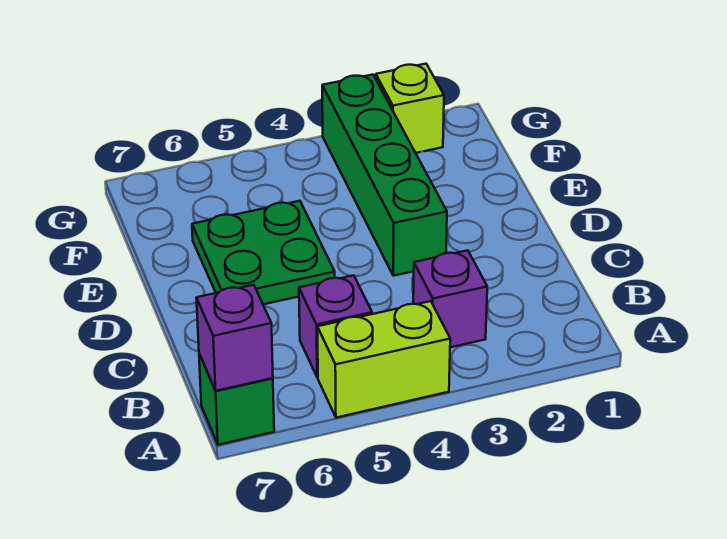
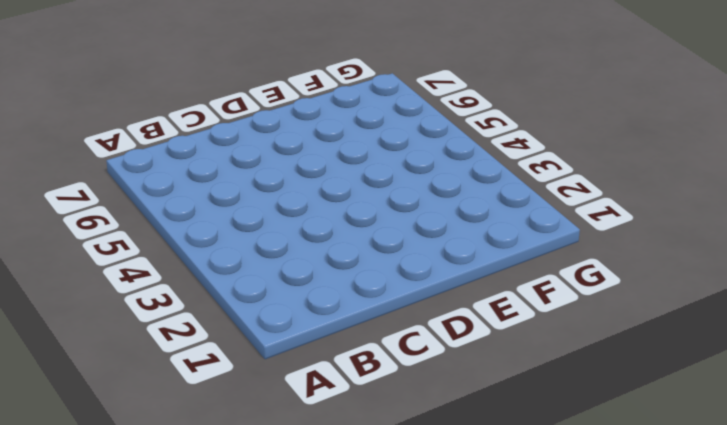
none -> lime 1x2 brick [317,301,450,418]
none -> green 1x1 brick [199,354,274,445]

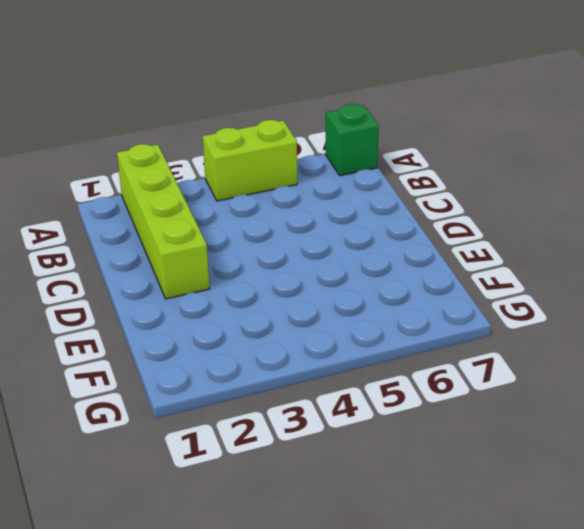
lime 1x4 brick [117,144,210,299] -> none
none -> purple 1x1 brick [413,250,487,347]
none -> purple 1x1 brick [299,275,372,377]

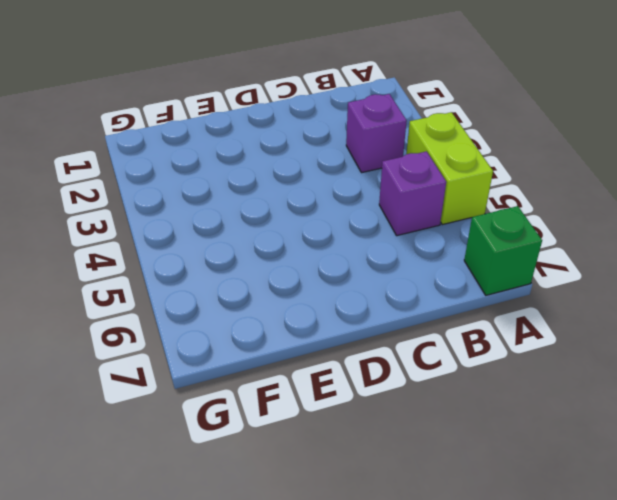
none -> green 1x4 brick [322,75,447,276]
none -> green 2x2 plate [192,201,335,304]

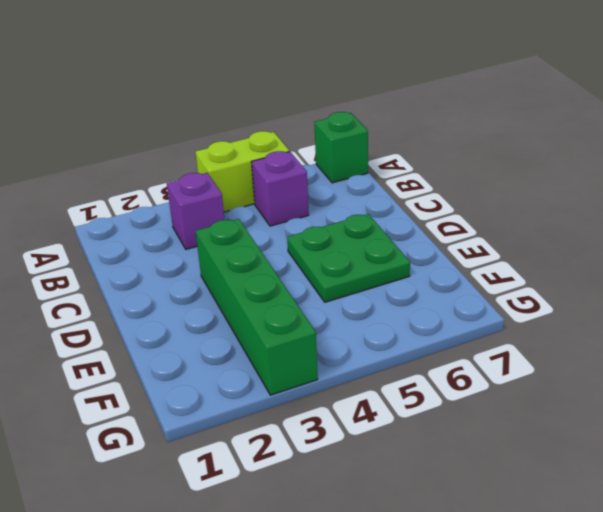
none -> lime 1x1 brick [376,64,444,153]
none -> purple 1x1 brick [196,285,273,391]

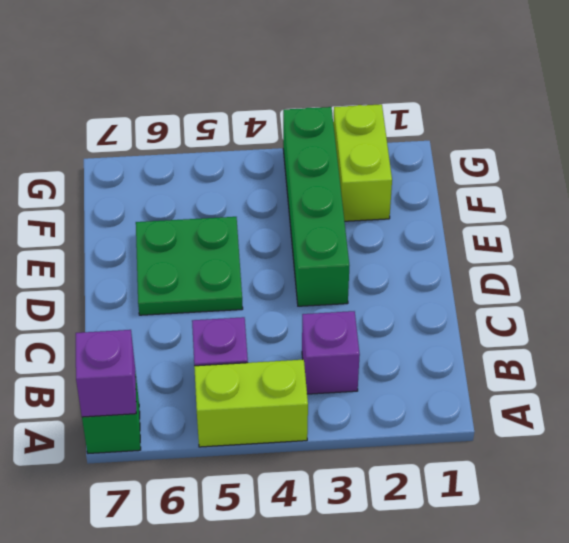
lime 1x2 brick [333,104,392,221] -> lime 1x1 brick [376,64,444,153]

